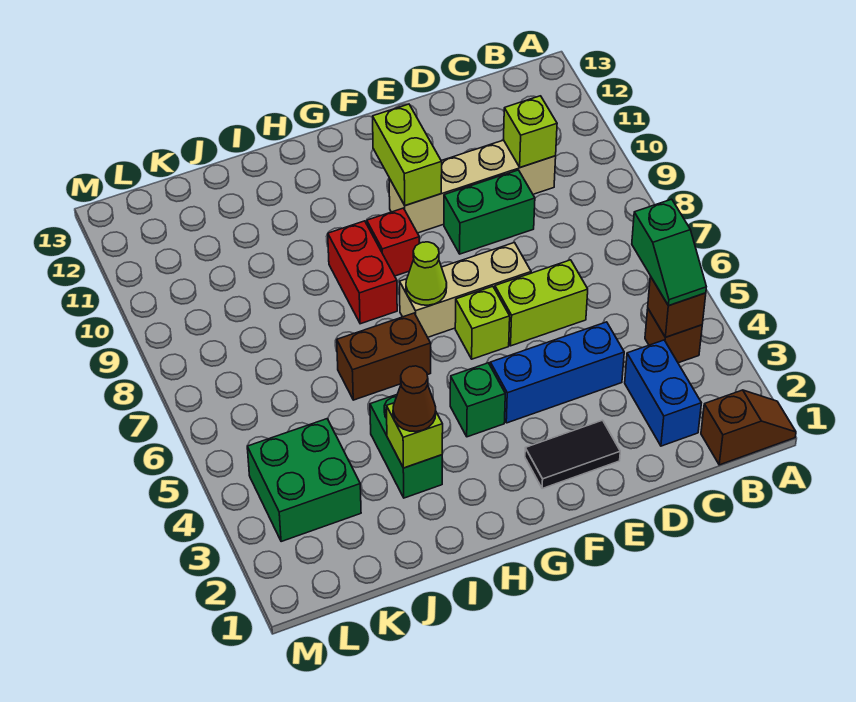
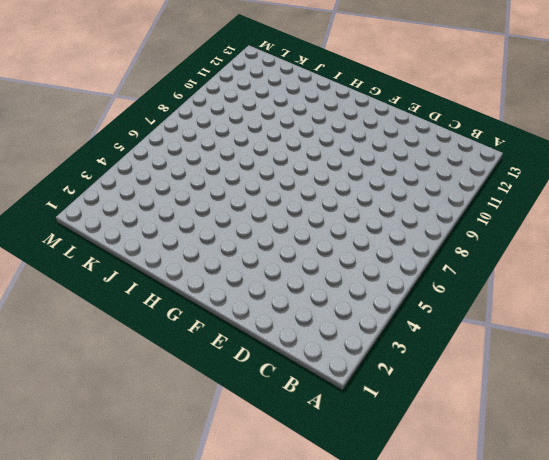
none -> brown 1x2 slope [701,390,796,465]
none -> brown 1x1 brick [645,309,702,363]
none -> blue 1x2 brick [625,340,701,446]

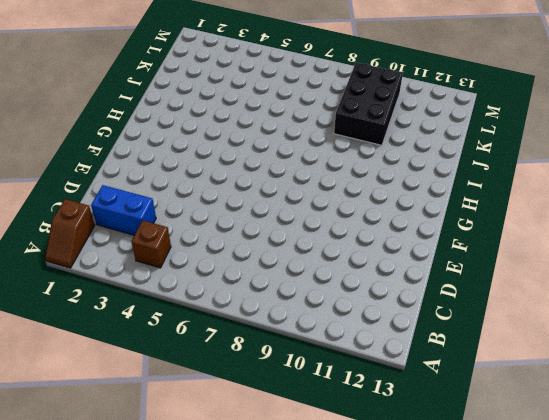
black 2x3 brick [334,63,403,145] -> none
none -> tan 1x4 brick [389,140,556,233]
none -> blue 1x3 brick [490,322,624,423]
none -> lime 1x2 brick [495,260,588,346]

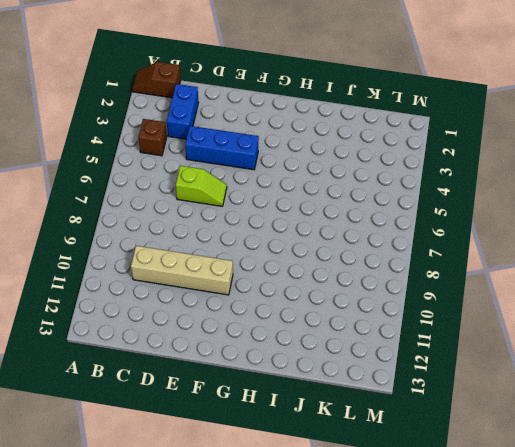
lime 1x2 slope [176,166,227,206] -> lime 1x2 brick [495,260,588,346]
none -> green 1x2 brick [444,170,535,254]
none -> black 1x2 tile [525,420,620,489]
none -> tan 1x3 brick [400,243,531,337]

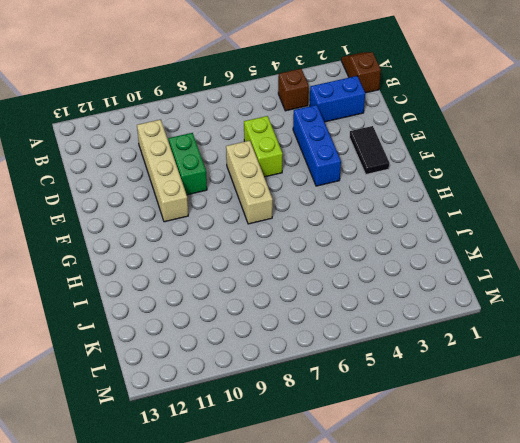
none -> lime 1x1 brick [455,286,510,359]
none -> green 1x1 brick [450,363,505,437]
none -> red 1x1 brick [367,208,419,276]

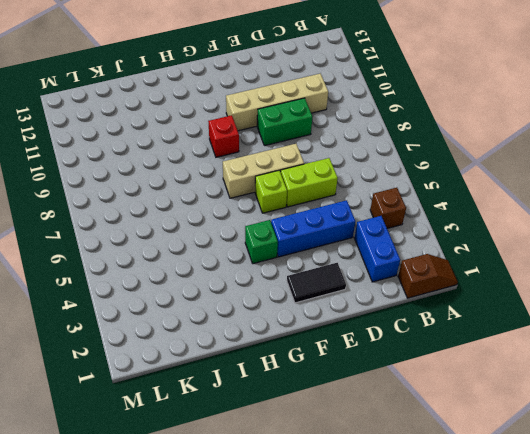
none -> brown 1x2 brick [337,313,431,400]
none -> red 1x2 brick [328,221,397,324]
none -> green 1x2 brick [370,395,442,498]

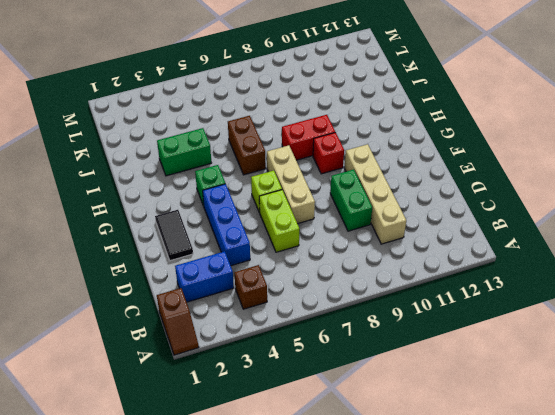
none -> green 2x2 brick [247,419,361,542]
none -> brown 1x1 brick [648,276,706,337]
none -> lime 1x1 brick [504,96,557,167]

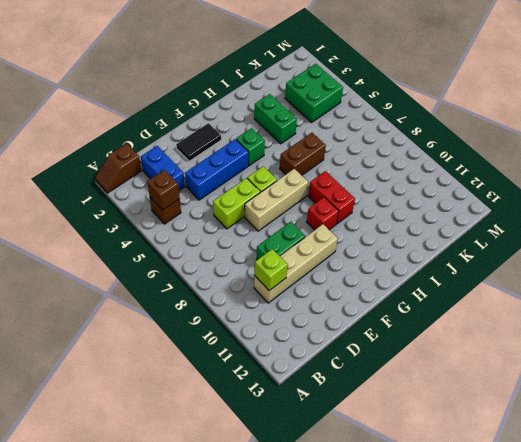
none -> lime 1x2 brick [373,104,442,206]
none -> lime 1x1 cone [406,242,447,305]
none -> lime 1x1 brick [387,403,443,468]

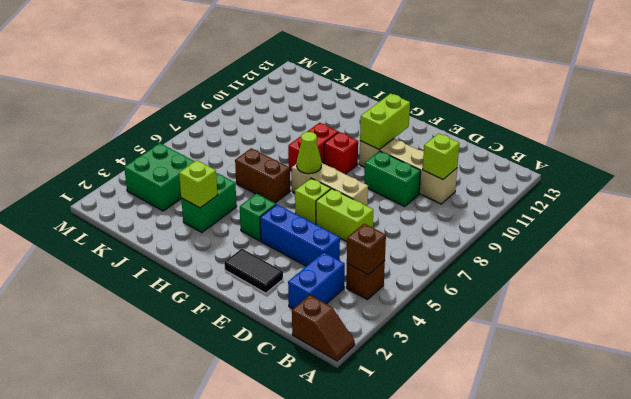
none -> green 1x2 slope [632,199,706,306]
none -> brown 1x1 cone [393,366,436,432]

